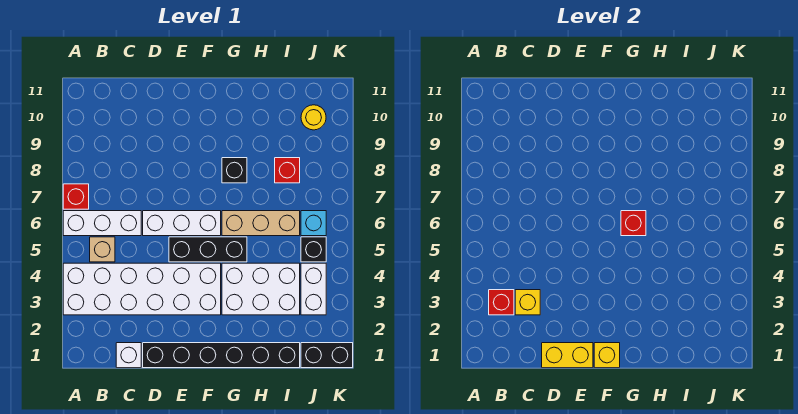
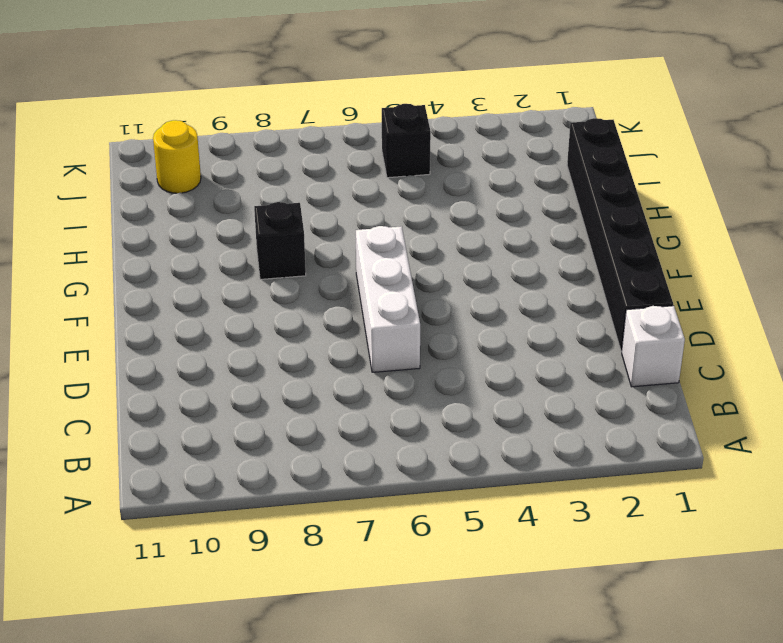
none -> white 2x6 brick [63,263,221,315]
none -> white 1x3 brick [63,211,141,236]
none -> red 1x1 brick [63,184,89,209]

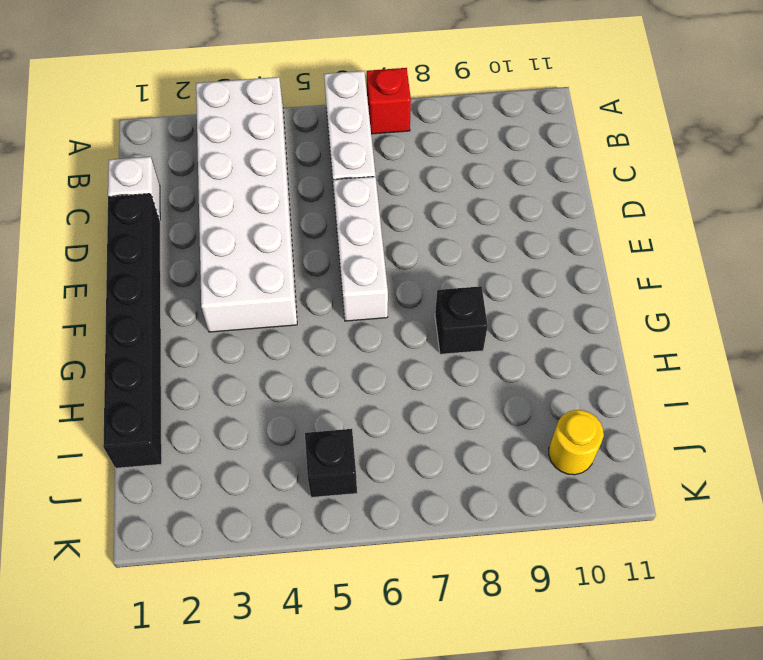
none -> tan 1x1 brick [90,237,115,262]
none -> black 1x3 brick [169,237,247,262]
none -> white 2x3 brick [222,263,300,315]

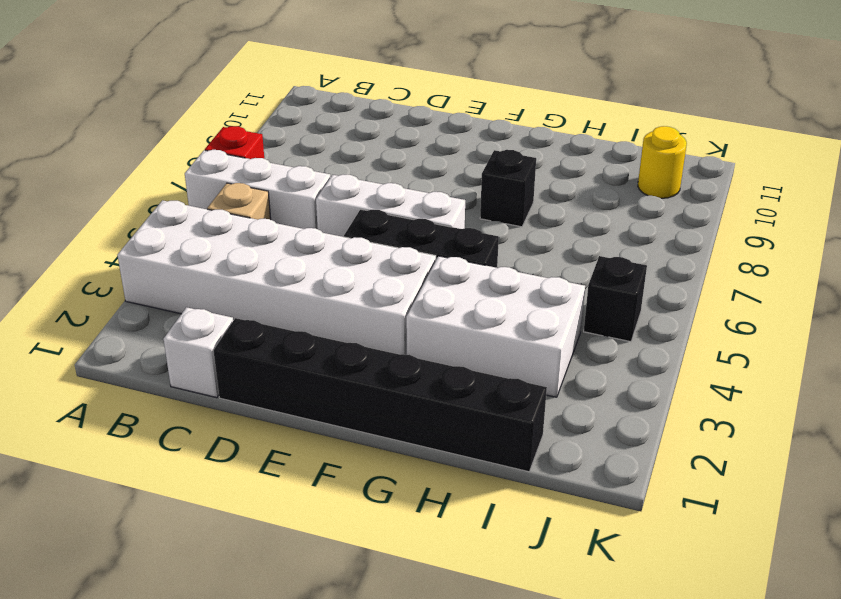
none -> tan 1x3 brick [222,211,300,236]
none -> red 1x1 brick [275,158,300,183]
none -> black 1x2 brick [301,343,353,368]

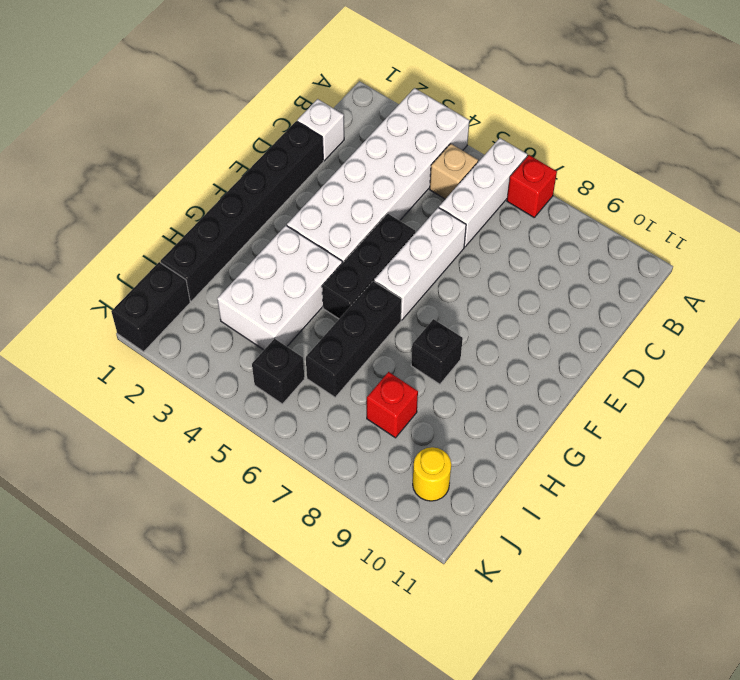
black 1x3 brick [306,281,402,397] -> tan 1x3 brick [222,211,300,236]
none -> white 1x2 brick [301,263,326,315]
none -> cyan 1x1 brick [301,211,326,236]
none -> red 1x1 brick [489,290,514,315]

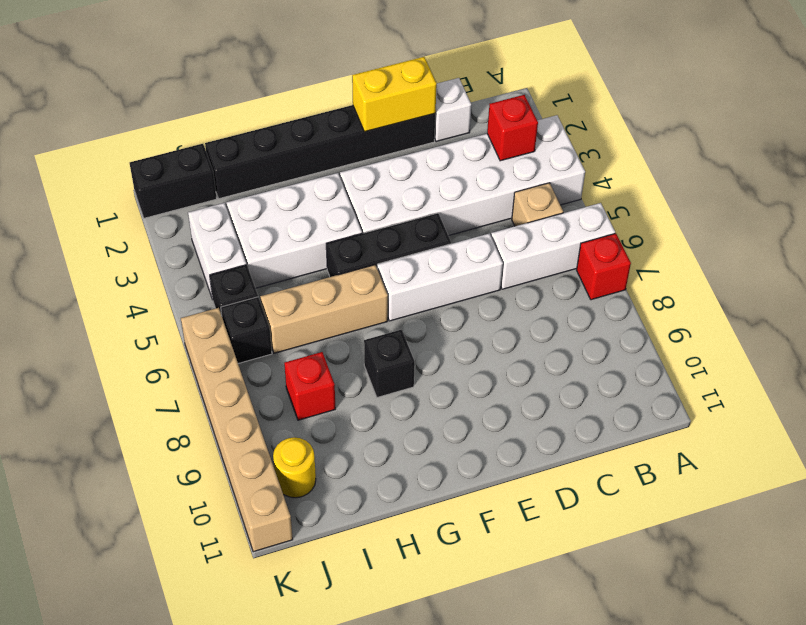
black 1x1 brick [221,297,272,363] -> cyan 1x1 brick [301,211,326,236]
tan 1x6 brick [181,308,293,552] -> none
none -> yellow 1x1 brick [515,290,540,315]
none -> yellow 1x1 brick [594,343,620,368]
none -> red 1x1 brick [621,211,646,236]

